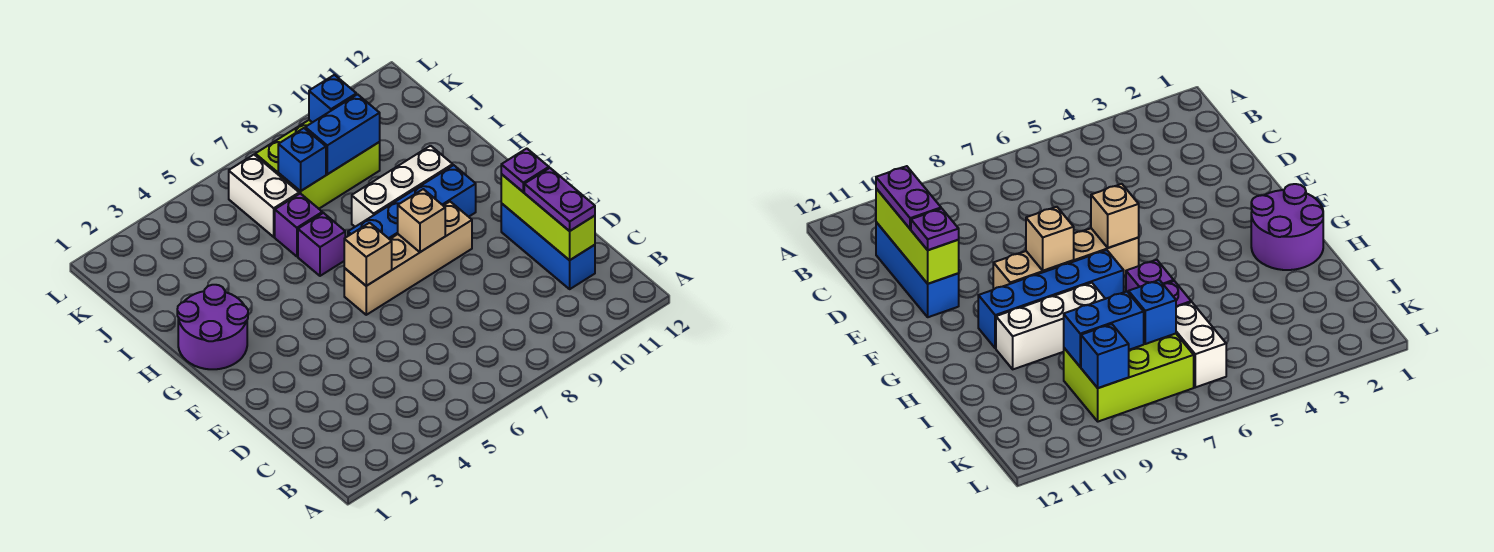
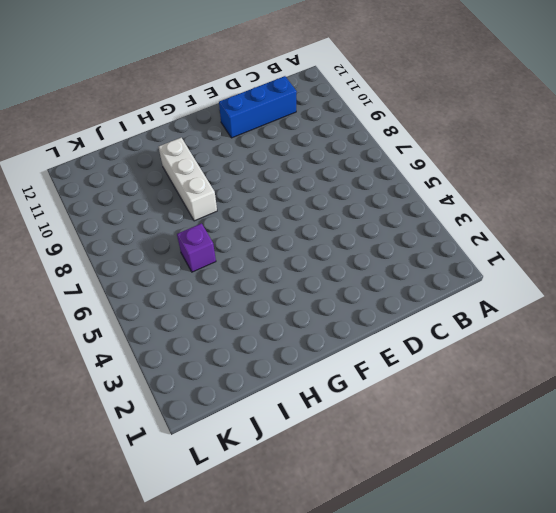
none -> tan 1x4 brick [344,202,472,315]
none -> purple 2x2 round brick [177,285,248,369]
none -> blue 1x4 brick [348,165,476,239]

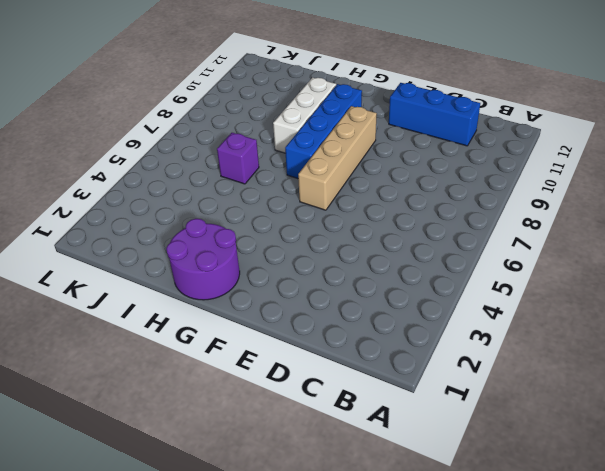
none -> purple 1x1 brick [298,213,345,276]
none -> white 1x2 brick [229,155,299,237]
none -> lime 2x3 brick [255,120,380,209]

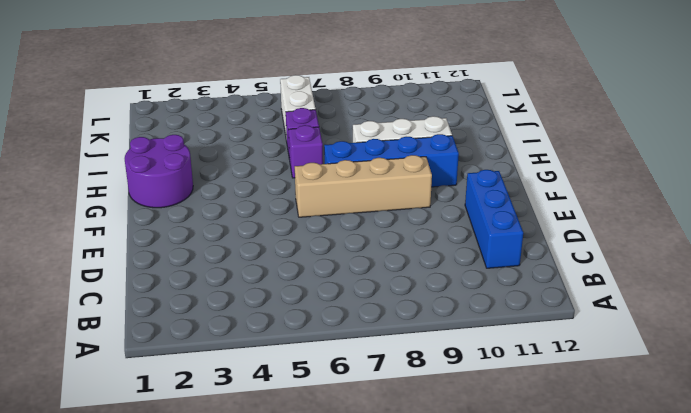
none -> lime 2x3 brick [255,120,380,209]
none -> lime 1x3 brick [501,174,595,260]
none -> tan 1x1 brick [344,223,392,286]

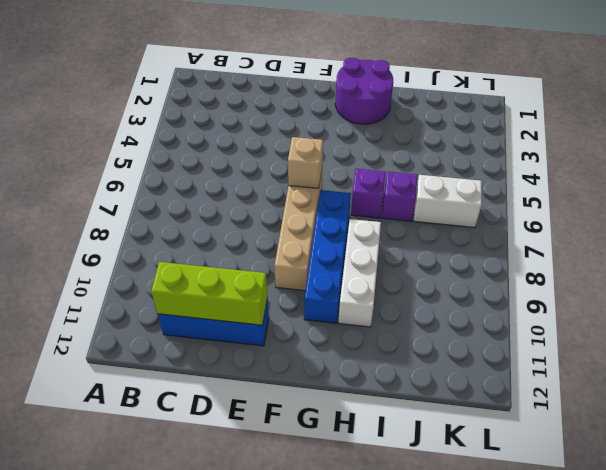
none -> lime 2x3 brick [255,120,380,209]
none -> tan 1x1 brick [398,189,445,252]
none -> blue 1x1 brick [278,128,326,191]

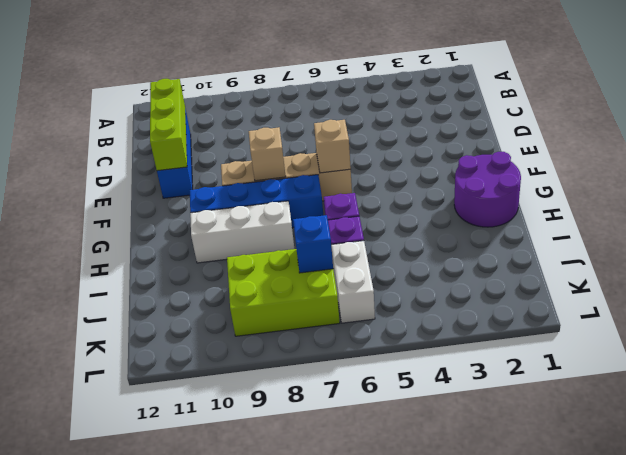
none -> blue 1x2 brick [305,94,380,174]
none -> blue 1x1 brick [309,75,356,123]
none -> purple 1x2 plate [524,168,595,231]

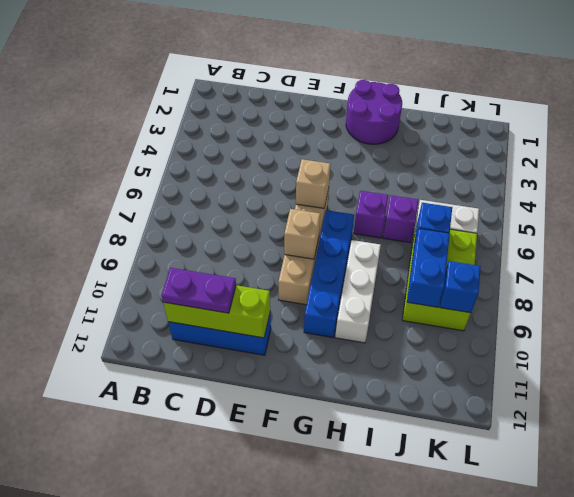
none -> purple 1x1 plate [501,148,549,192]

